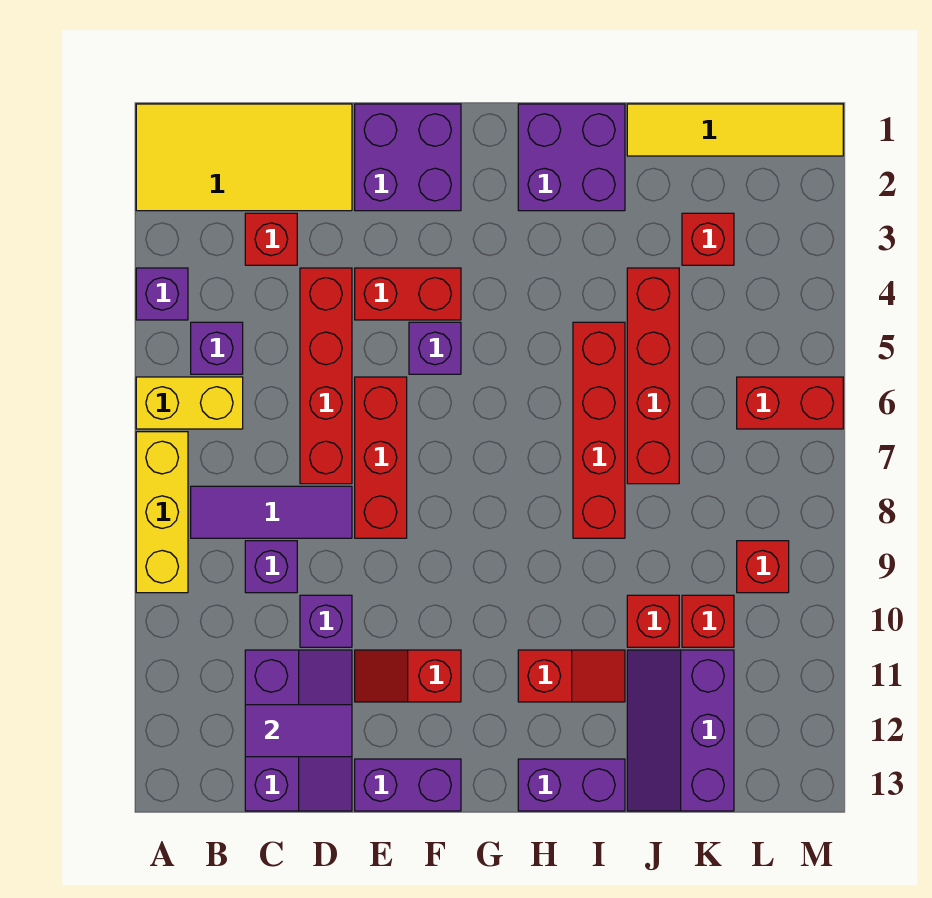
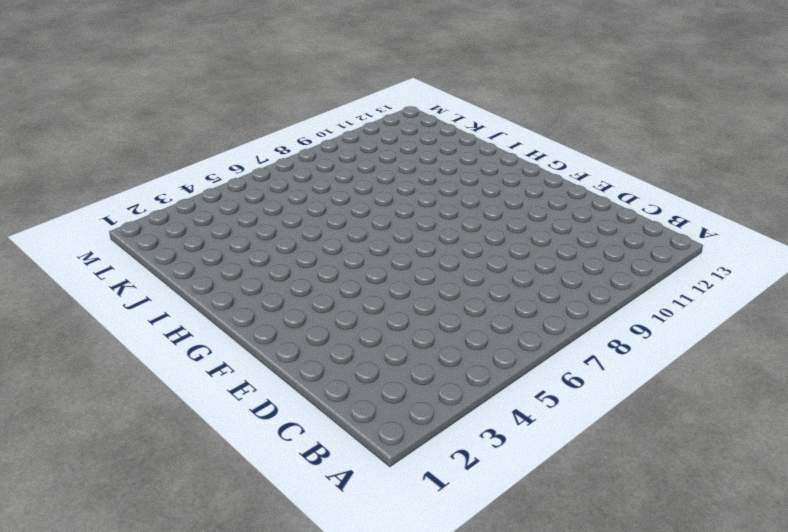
none -> yellow 2x4 tile [136,104,352,211]
none -> purple 1x1 brick [136,268,188,320]
none -> yellow 1x2 brick [136,377,243,429]
none -> yellow 1x3 brick [136,432,188,593]

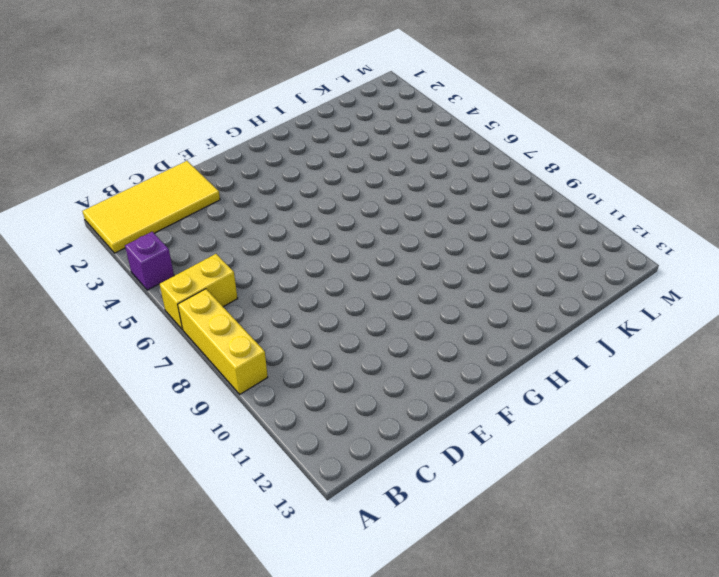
none -> purple 1x1 brick [191,322,243,374]
none -> purple 1x3 tile [191,486,352,538]
none -> red 1x1 brick [245,213,297,265]
none -> purple 1x1 brick [245,541,297,593]

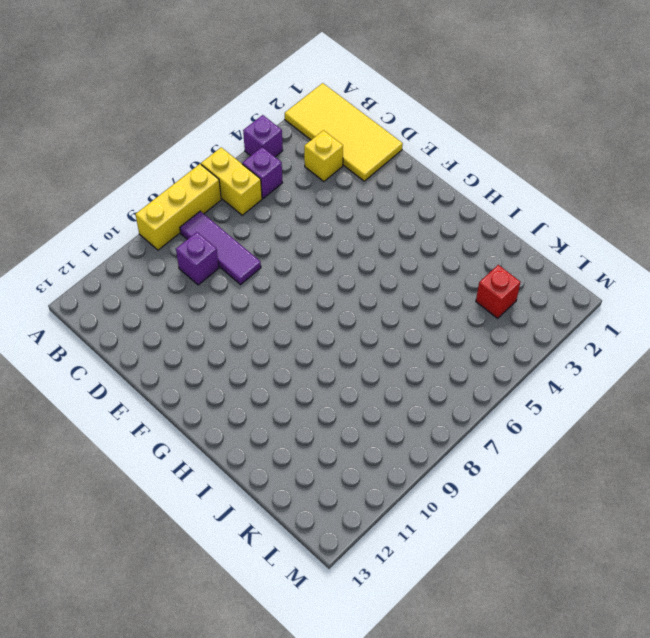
yellow 1x1 brick [304,130,343,182] -> red 1x1 brick [245,213,297,265]
none -> purple 2x3 slope [245,650,352,811]
none -> red 1x4 brick [300,268,352,484]
none -> purple 1x1 brick [300,595,352,647]
none -> purple 2x2 brick [355,104,461,211]

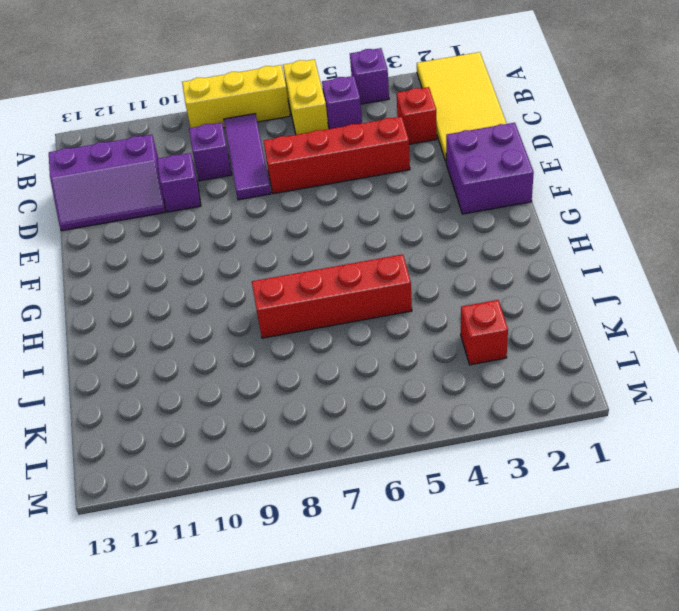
none -> red 1x2 brick [355,268,461,320]
none -> red 1x3 brick [355,377,407,538]
none -> red 1x2 slope [355,650,461,702]
none -> purple 1x2 brick [355,759,461,811]

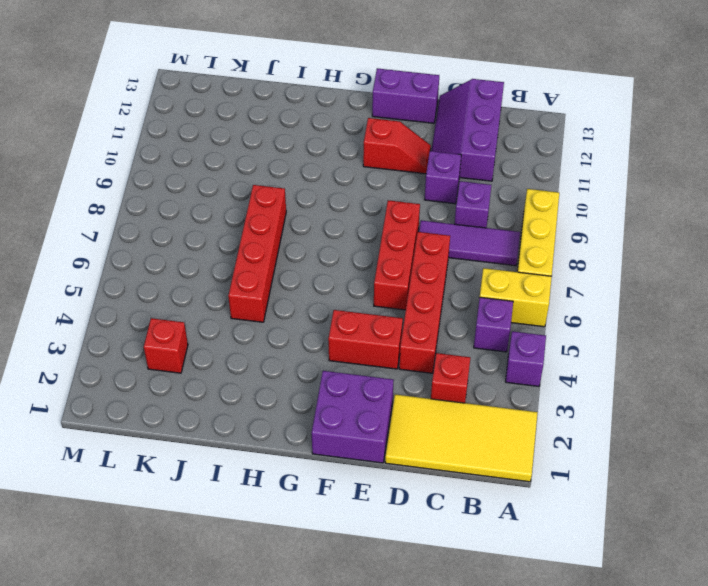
none -> purple 1x1 brick [409,322,461,374]
none -> purple 2x2 brick [518,104,625,211]
none -> red 1x2 slope [518,650,625,702]
none -> purple 1x2 brick [518,759,625,811]

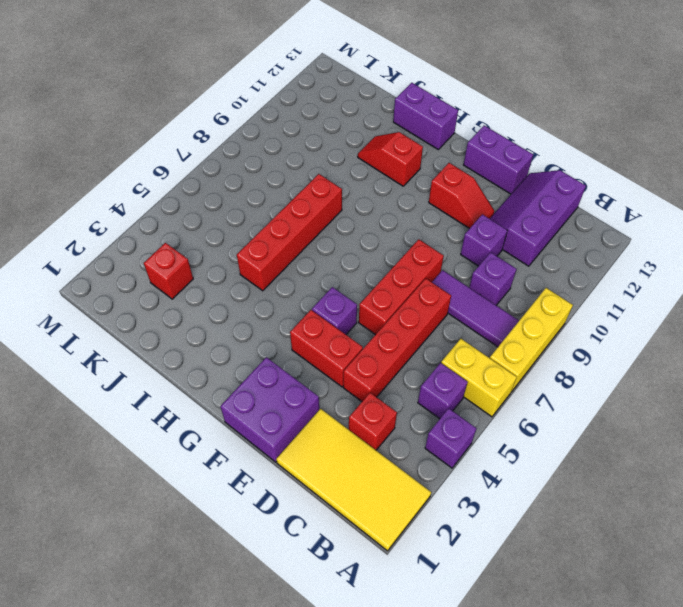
none -> purple 2x2 brick [518,104,625,211]
none -> yellow 1x4 tile [627,104,843,156]
none -> red 1x4 brick [627,268,679,484]
none -> red 1x1 brick [627,595,679,647]

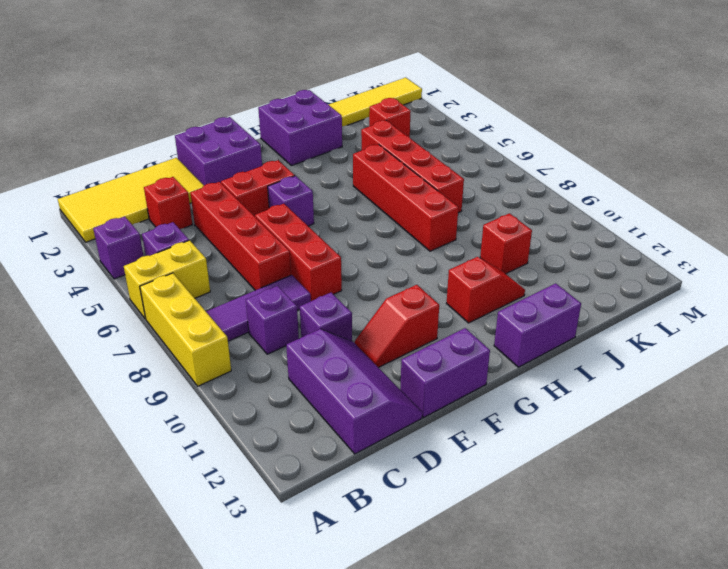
none -> purple 2x3 slope [627,650,734,811]
none -> red 1x1 brick [682,595,734,647]
none -> red 1x2 brick [737,377,843,429]
none -> red 1x1 brick [737,541,789,593]

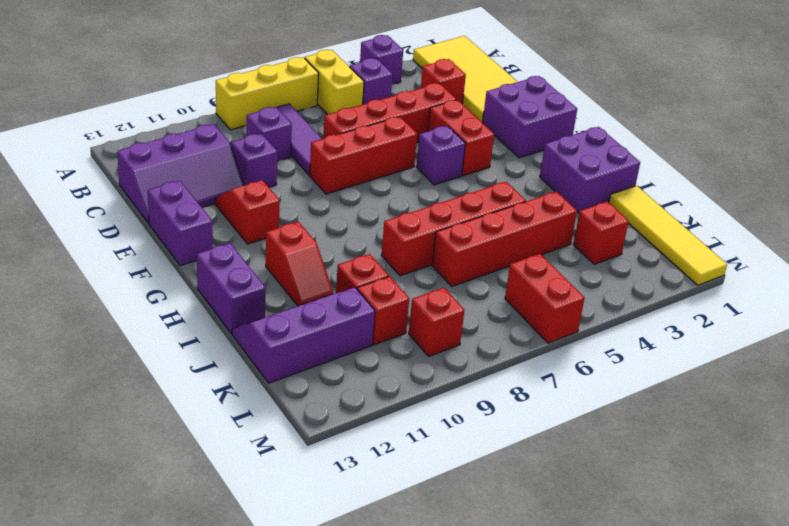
none -> purple 1x2 tile [245,705,352,757]

